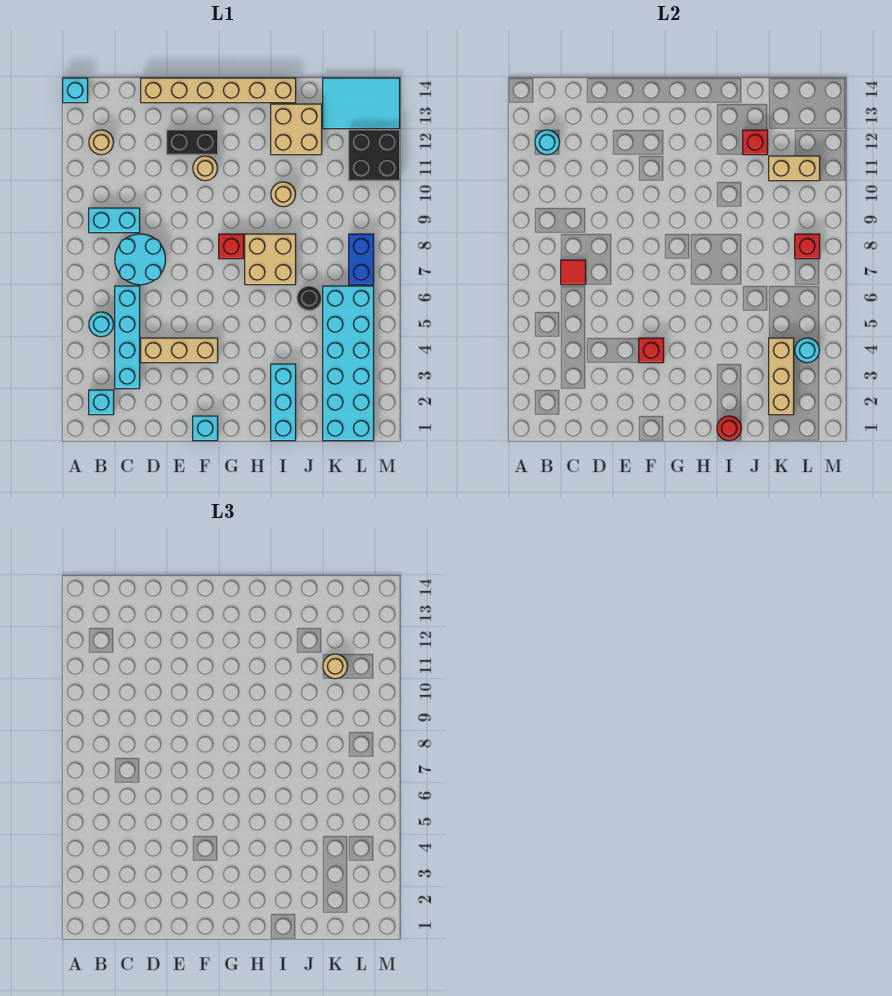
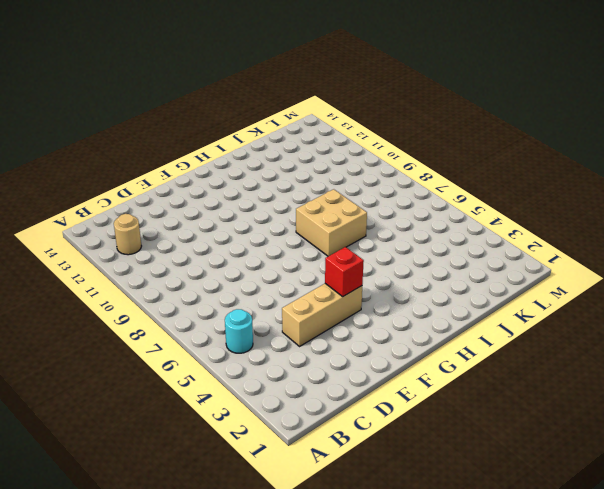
none -> cyan 1x1 brick [63,78,88,103]
none -> cyan 1x1 brick [89,390,114,415]
none -> cyan 1x2 brick [89,208,140,233]
none -> cyan 1x4 brick [115,286,140,389]

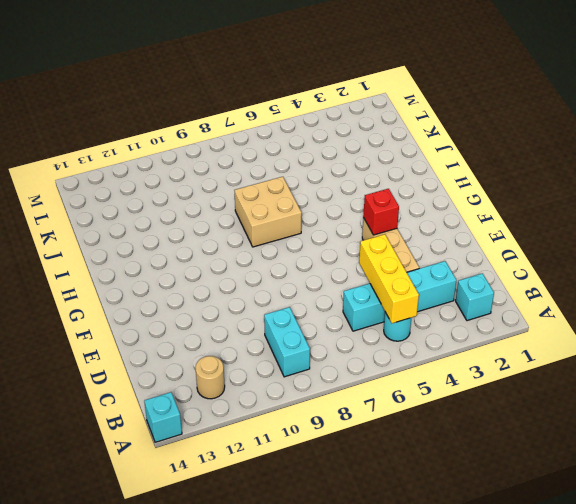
yellow 1x3 brick [359,234,419,323] -> none
none -> cyan 2x2 round brick [115,234,166,285]
none -> tan 1x6 brick [141,78,296,103]
none -> black 1x2 brick [167,130,218,155]
none -> cyan 1x1 brick [193,416,218,441]

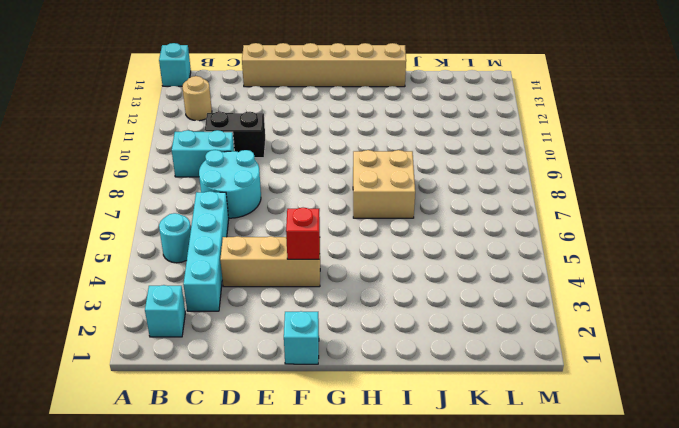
black 1x2 brick [205,112,265,158] -> black 1x2 brick moved to [167,130,218,155]
none -> tan 1x1 round brick [193,156,218,181]
none -> red 1x1 brick [219,234,244,259]
none -> cyan 1x3 brick [271,364,296,441]
none -> tan 1x1 round brick [271,182,296,207]

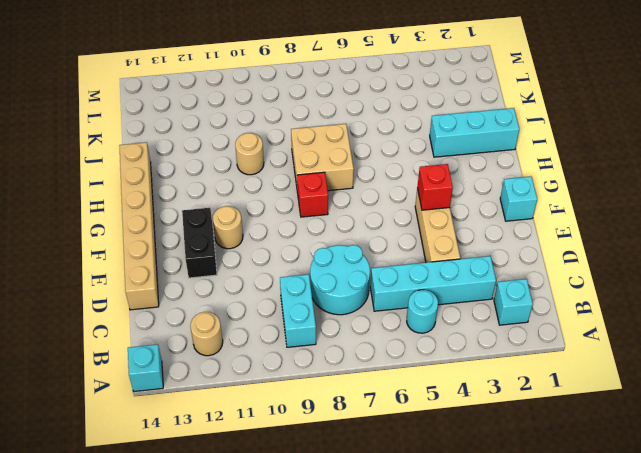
none -> tan 2x2 brick [271,104,322,155]
none -> black 1x1 round brick [297,286,322,311]
none -> cyan 2x6 brick [323,286,374,441]
none -> cyan 2x3 tile [323,78,400,129]

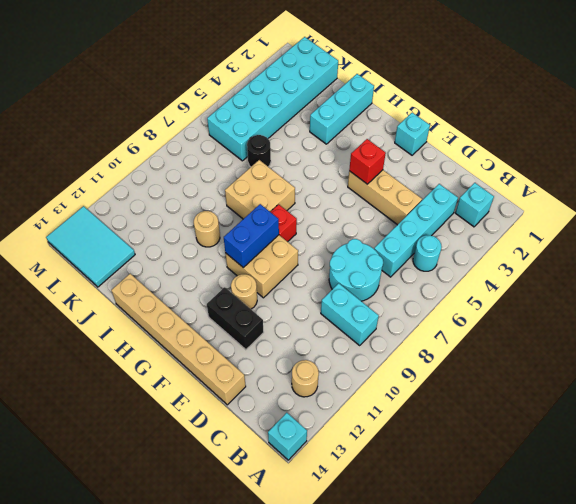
tan 2x2 brick [225,235,298,298] -> tan 2x2 brick moved to [271,104,322,155]
blue 1x2 brick [224,204,279,268] -> blue 1x2 brick moved to [349,234,374,285]
none -> black 2x2 brick [349,130,400,181]
none -> cyan 1x1 round brick [535,130,560,155]
none -> red 1x1 tile [561,260,586,285]
none -> red 1x1 round brick [717,416,742,441]

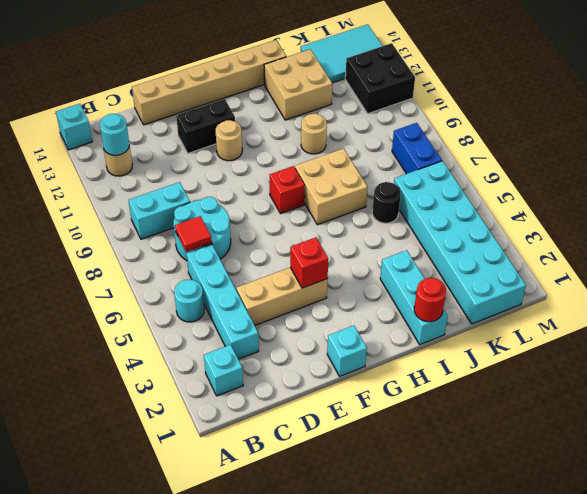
none -> red 1x1 brick [743,130,768,155]
none -> tan 1x3 brick [769,338,794,415]
none -> tan 1x2 brick [769,156,820,181]
none -> cyan 1x1 round brick [795,338,820,363]

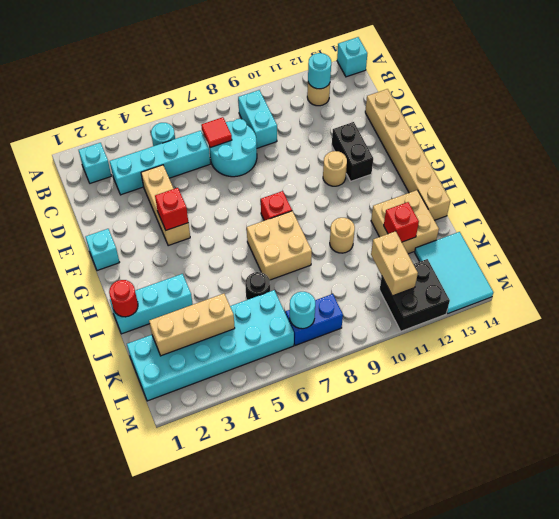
cyan 1x1 round brick [290,292,315,329] -> cyan 1x1 round brick moved to [795,338,820,363]
none -> red 1x1 brick [795,234,820,259]
none -> tan 1x1 round brick [323,654,348,679]

